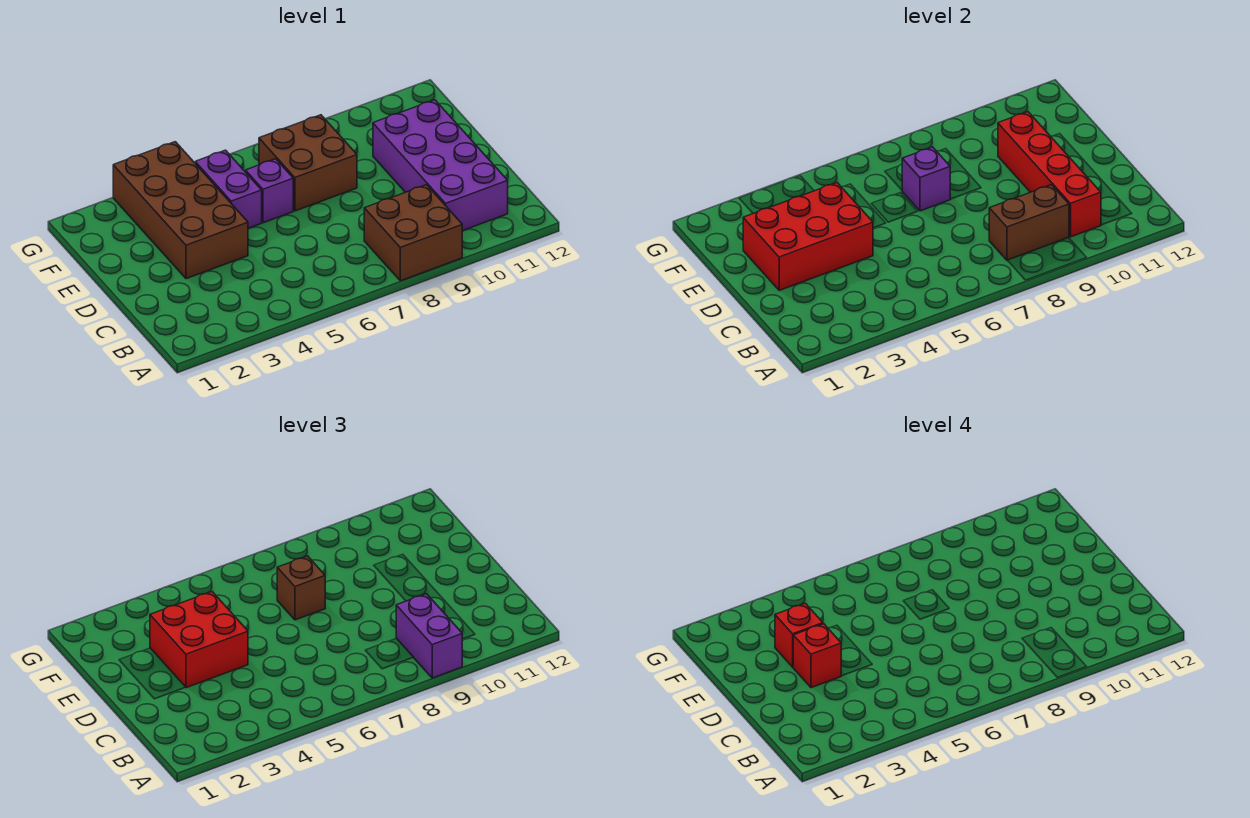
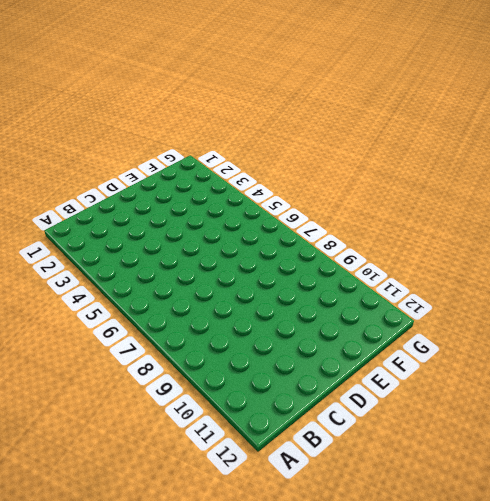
none -> brown 2x2 brick [364,185,462,281]
none -> purple 2x4 brick [373,100,508,231]
none -> brown 2x4 brick [113,142,248,279]

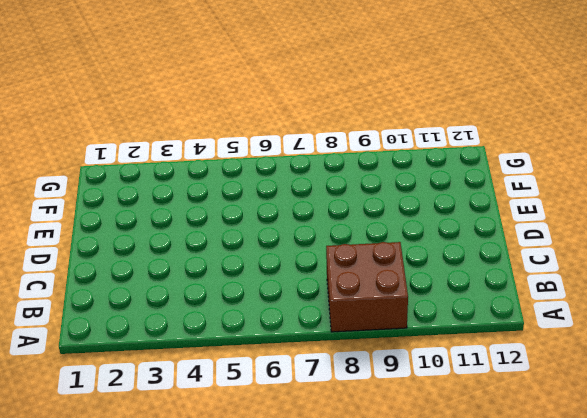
none -> purple 2x4 brick [373,100,508,231]
none -> brown 2x4 brick [113,142,248,279]
none -> purple 1x2 brick [195,150,262,228]

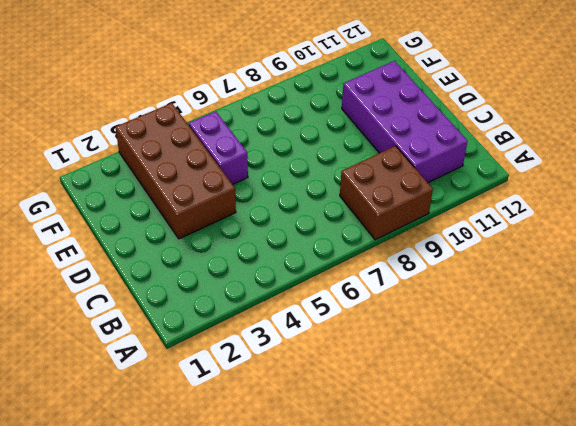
none -> purple 1x1 brick [246,159,293,223]
none -> brown 2x2 brick [259,115,357,211]
none -> brown 1x2 brick [989,185,1069,260]

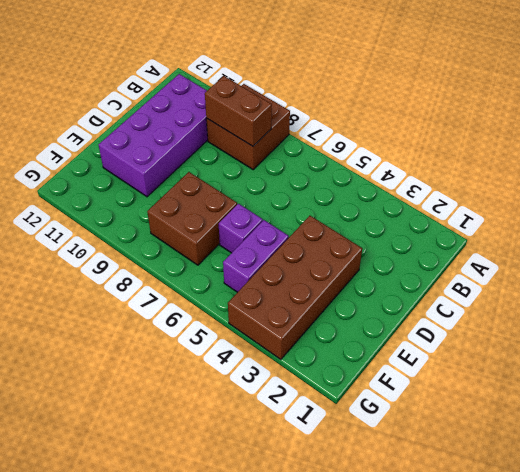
none -> red 1x4 brick [998,112,1101,237]
none -> red 2x3 brick [743,183,873,290]
none -> purple 1x1 brick [902,147,950,211]

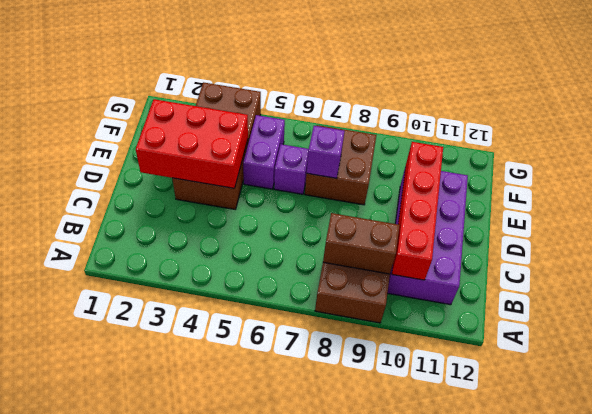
none -> purple 1x2 brick [396,594,462,678]
none -> red 2x2 brick [150,592,248,688]
none -> brown 1x1 brick [277,556,325,620]

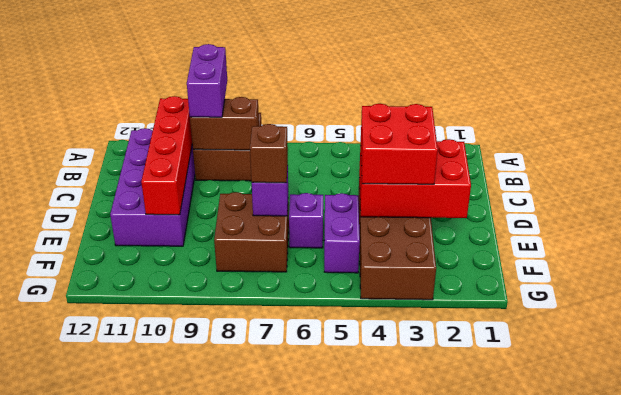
none -> red 1x1 brick [793,624,841,688]
none -> red 1x1 brick [775,603,823,667]

